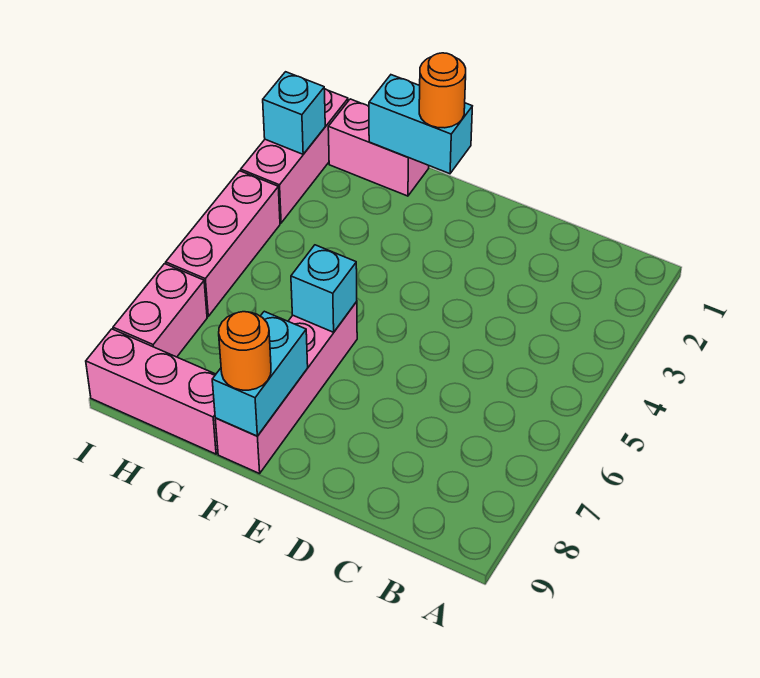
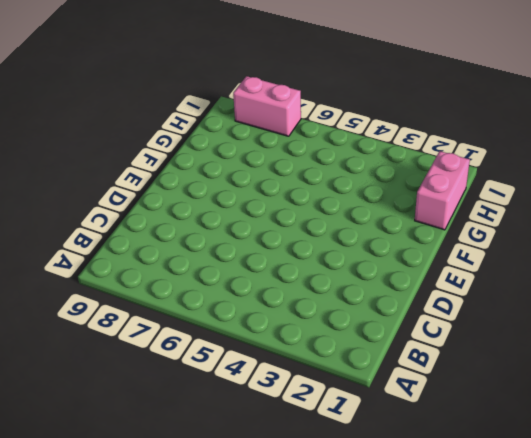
none -> pink 1x4 brick [215,302,357,474]
none -> pink 1x3 brick [86,329,218,454]
none -> pink 1x3 brick [241,89,348,223]

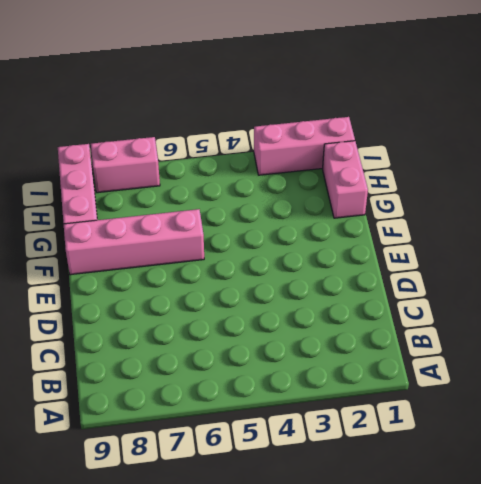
none -> pink 1x3 brick [166,171,280,316]
none -> cyan 1x2 brick [369,75,472,174]
none -> cyan 1x1 brick [291,245,357,332]

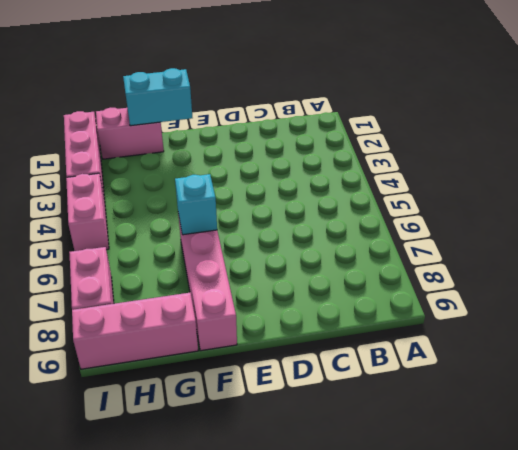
pink 1x2 brick [66,173,109,251] -> pink 1x3 brick [166,171,280,316]
none -> cyan 1x2 brick [212,311,308,436]
none -> cyan 1x1 brick [263,72,325,154]
none -> orange 1x1 round brick [419,53,466,128]

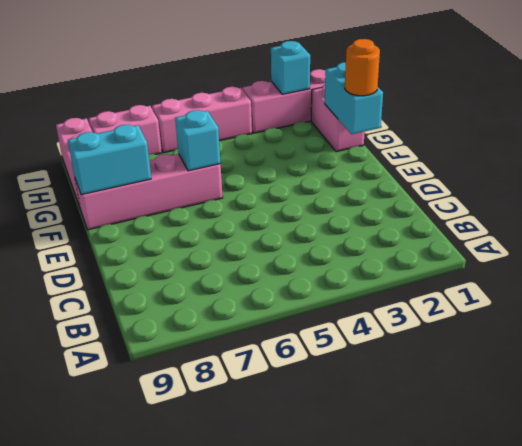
none -> orange 1x1 round brick [219,312,271,390]

